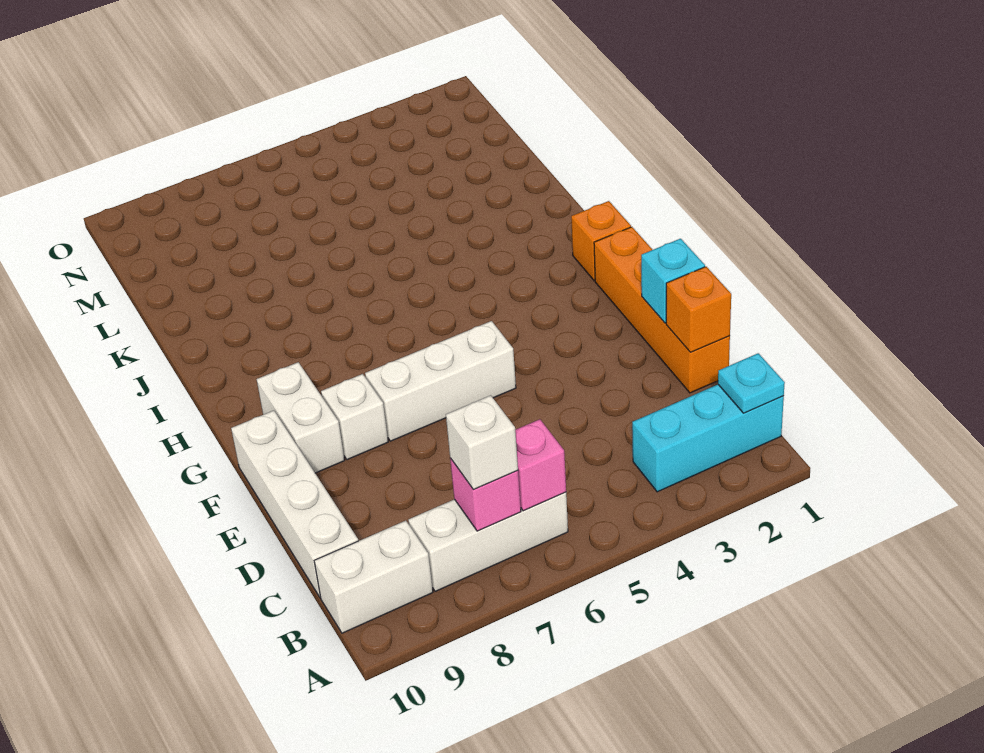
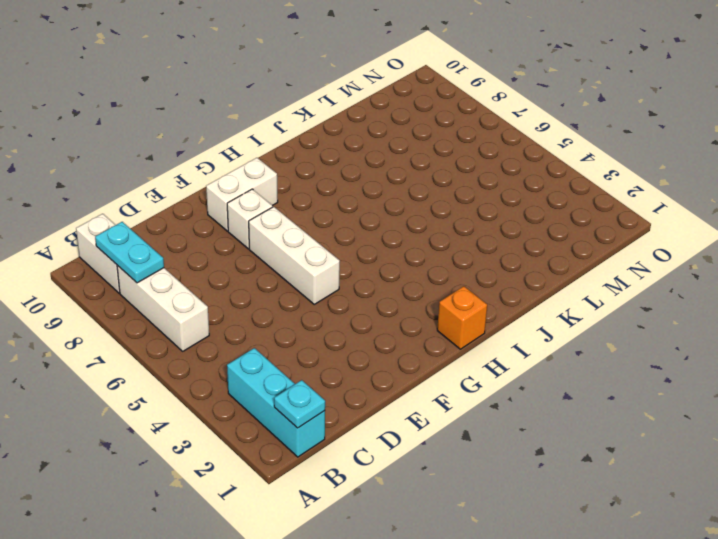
cyan 1x2 plate [95,222,164,283] -> none
none -> white 1x4 brick [231,410,358,598]
none -> orange 1x4 brick [594,227,730,393]
none -> pink 1x1 brick [515,419,566,511]

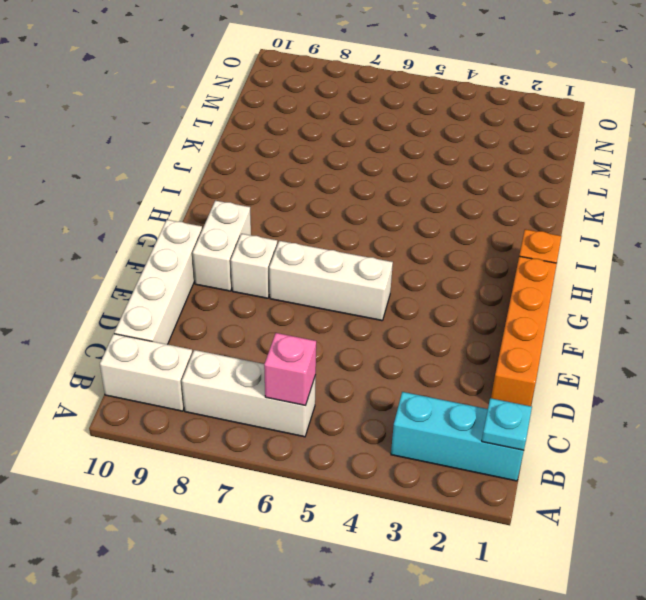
none -> pink 1x1 brick [450,458,521,531]
none -> orange 1x1 brick [666,267,731,352]
none -> cyan 1x1 brick [641,239,705,323]

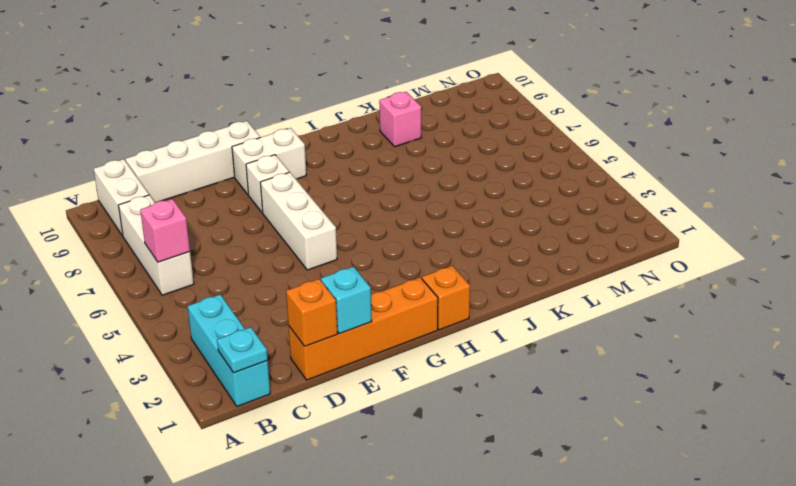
pink 1x1 brick [379,92,421,147] -> pink 1x1 brick moved to [450,458,521,531]
none -> white 1x1 brick [446,395,518,489]

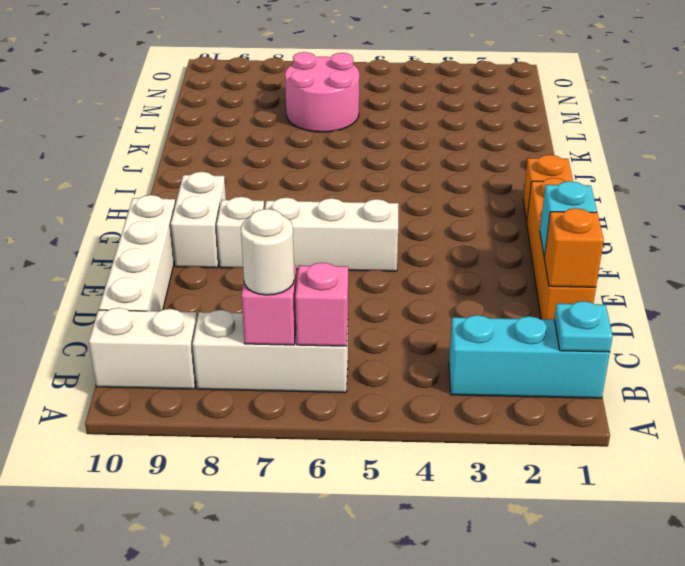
white 1x1 round brick [241,209,294,295] -> white 1x1 brick [446,395,518,489]
pink 2x2 round brick [285,52,359,132] -> none

